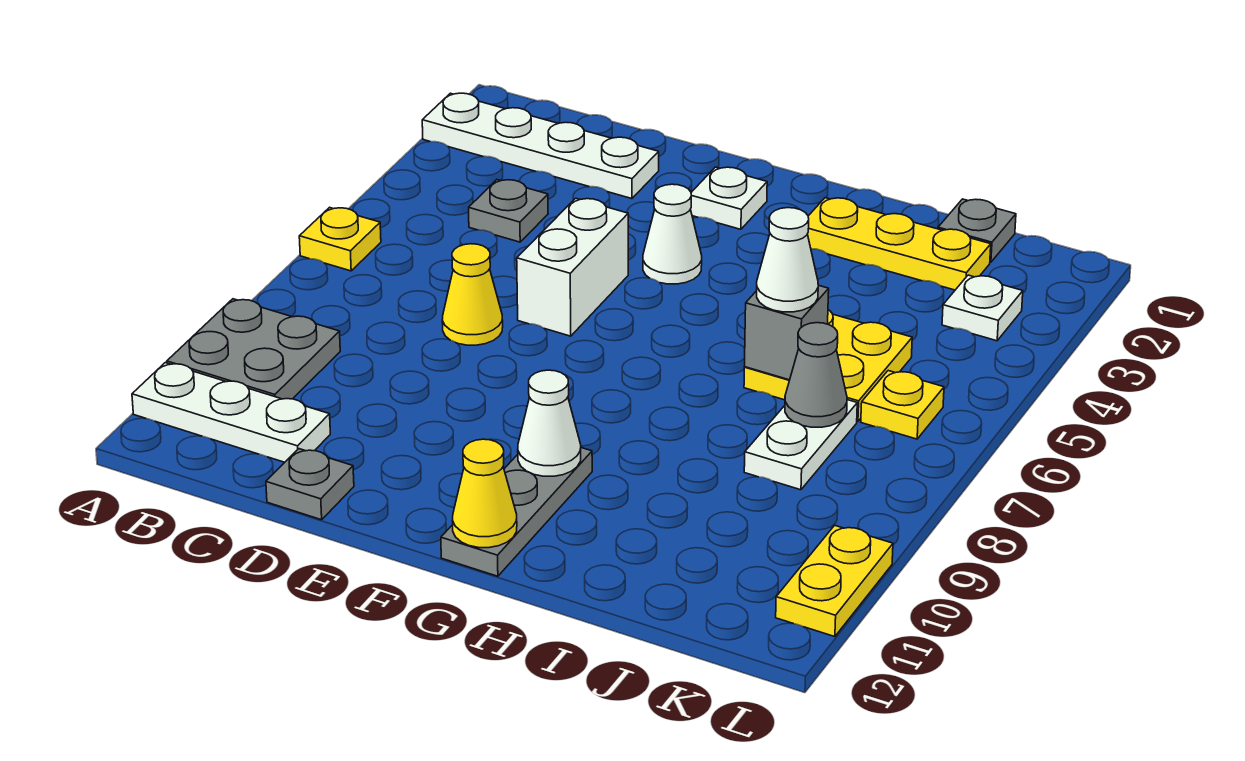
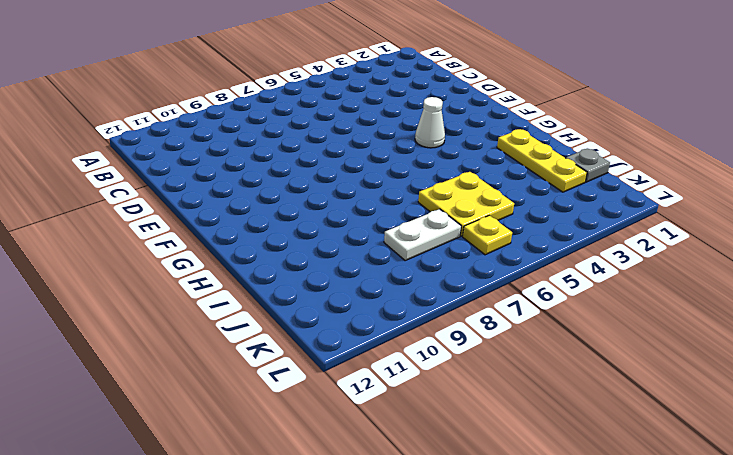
none -> white 1x4 plate [422,93,659,199]
none -> yellow 1x1 plate [299,207,381,271]
none -> grey 2x2 plate [167,299,340,399]

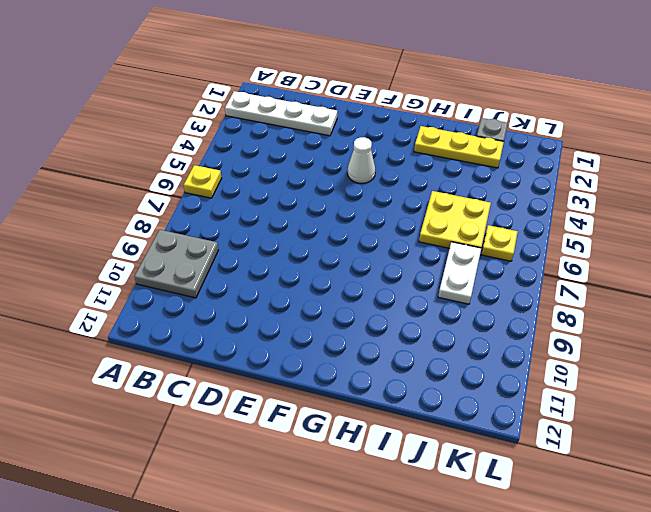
none -> white 1x3 plate [132,363,330,462]
none -> grey 1x1 plate [469,180,548,242]
none -> yellow 1x1 cone [442,244,503,345]

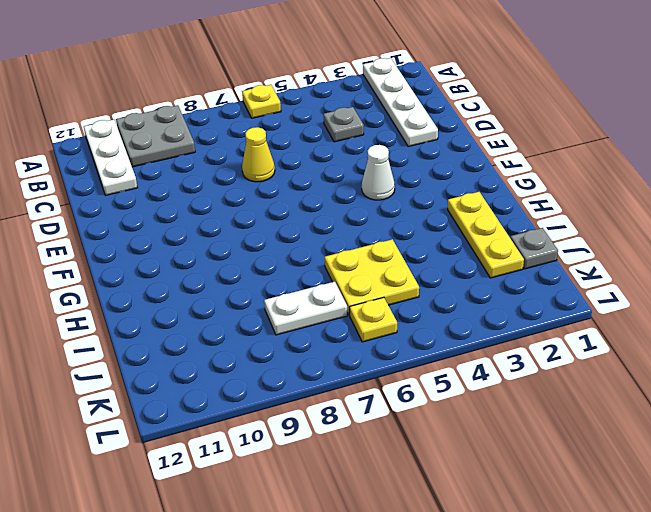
none -> grey 1x1 plate [266,449,354,520]
none -> white 1x2 brick [517,198,628,336]
none -> white 1x1 plate [691,167,767,229]

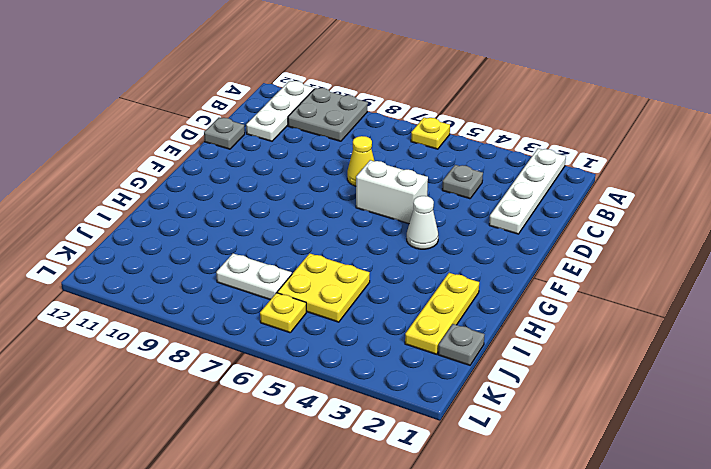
none -> white 1x1 plate [691,167,767,229]
none -> grey 1x3 plate [441,448,592,576]
none -> white 1x1 plate [942,275,1023,341]

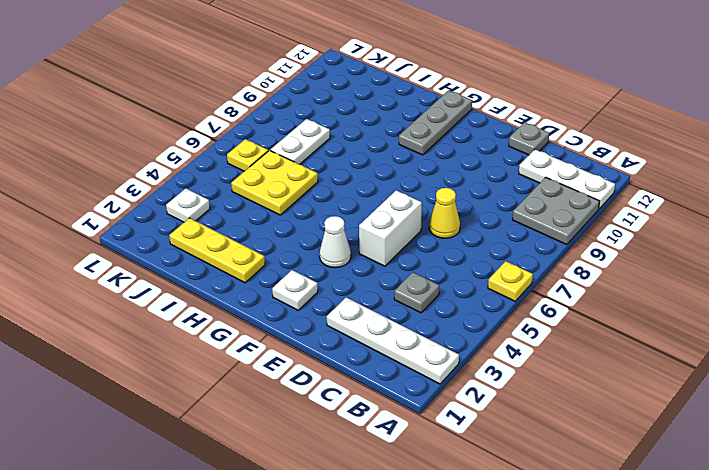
none -> grey 1x1 plate [938,199,1016,262]
none -> yellow 1x2 plate [776,525,893,637]
none -> white 1x1 cone [518,370,581,476]

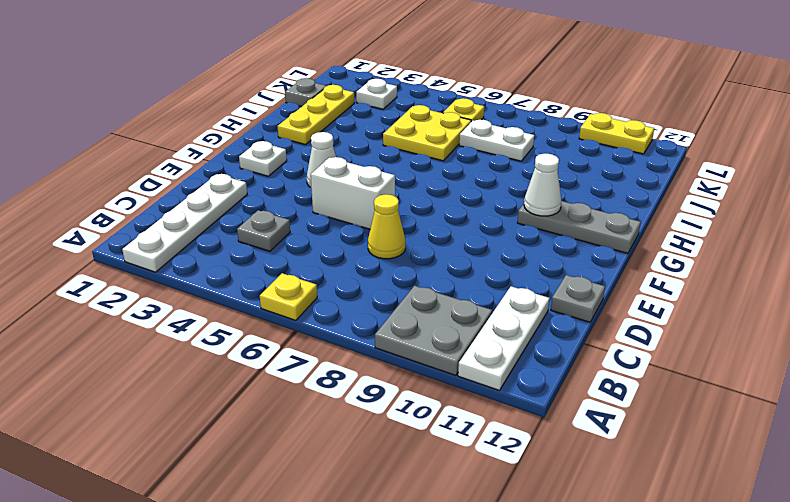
none -> yellow 1x1 cone [452,439,517,548]
none -> grey 1x1 brick [745,285,829,380]
none -> grey 1x1 cone [785,323,847,427]

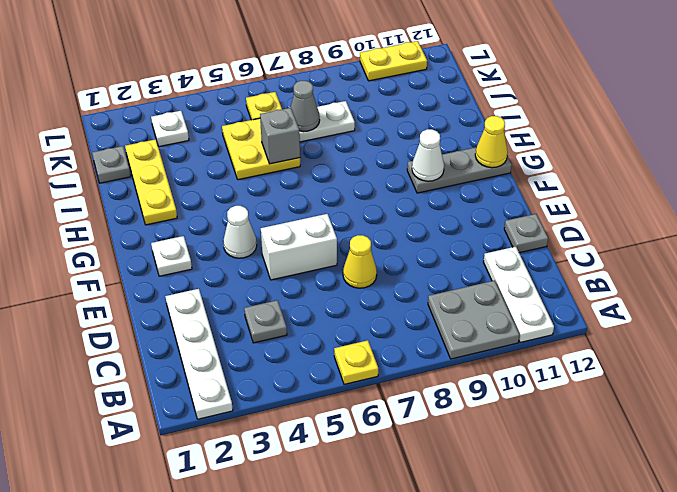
none -> white 1x1 cone [757,208,818,312]

